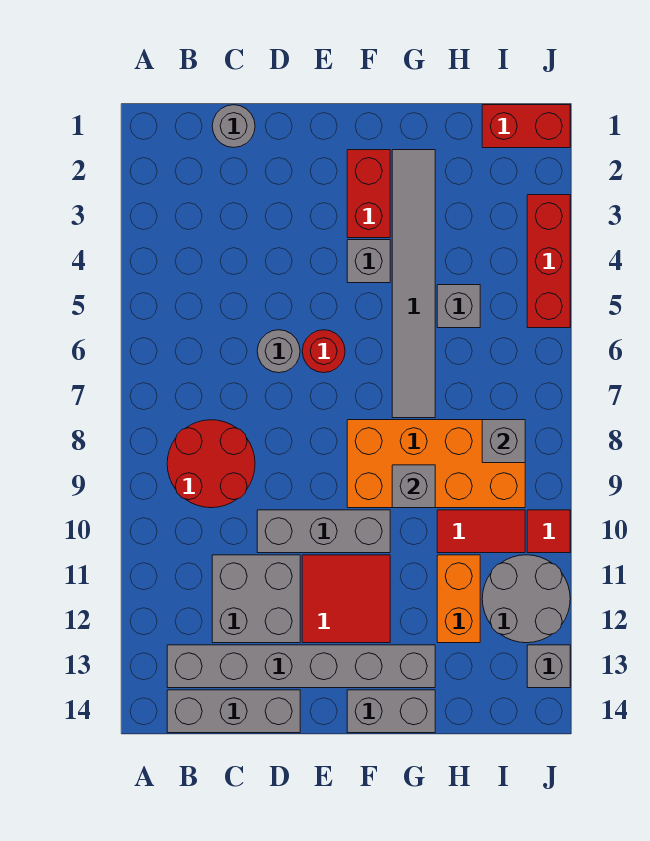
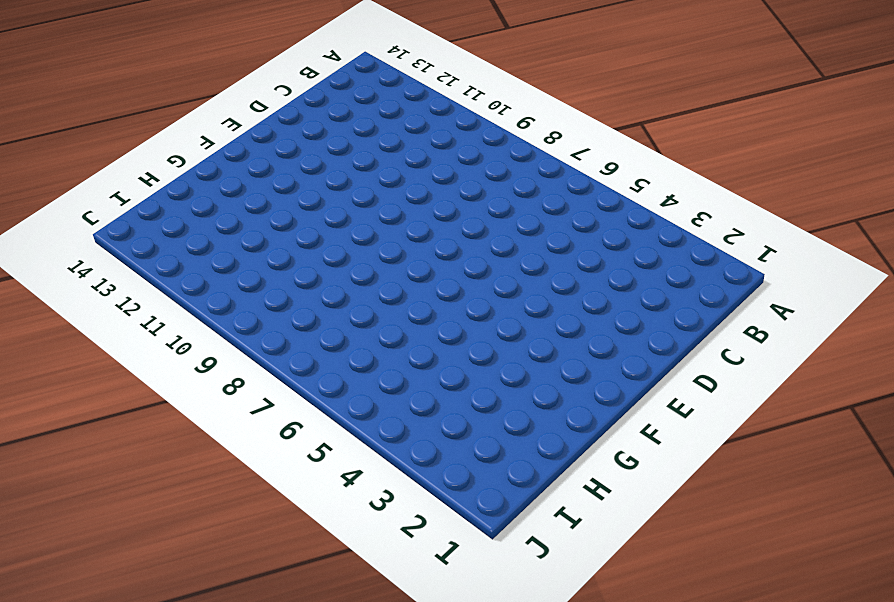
none -> red 2x2 round brick [167,420,255,508]
none -> grey 1x6 brick [167,645,435,688]
none -> grey 1x3 brick [167,690,300,733]

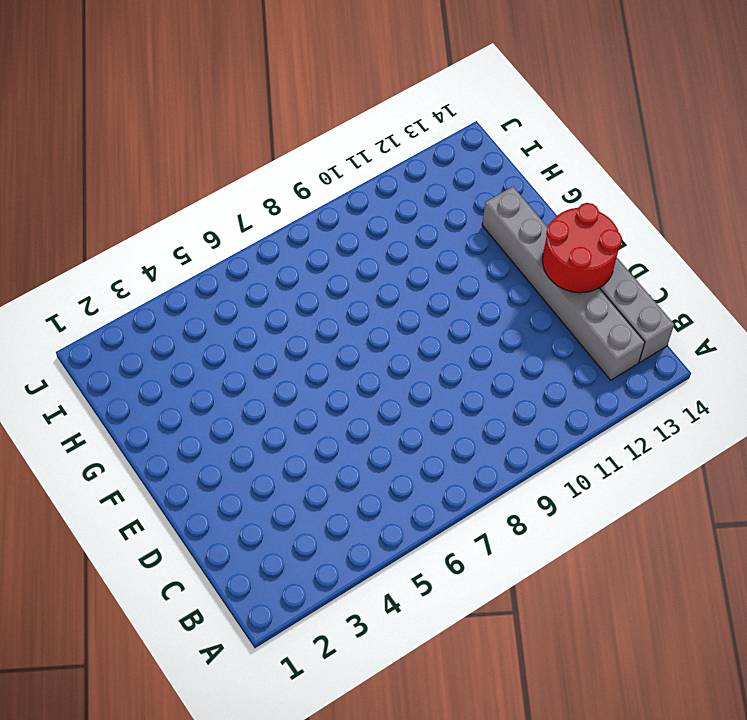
red 2x2 round brick [542,203,622,293] -> red 2x2 round brick moved to [167,420,255,508]
none -> grey 1x1 round brick [212,105,255,148]
none -> grey 2x2 brick [212,555,300,643]
none -> grey 1x1 round brick [257,330,300,373]

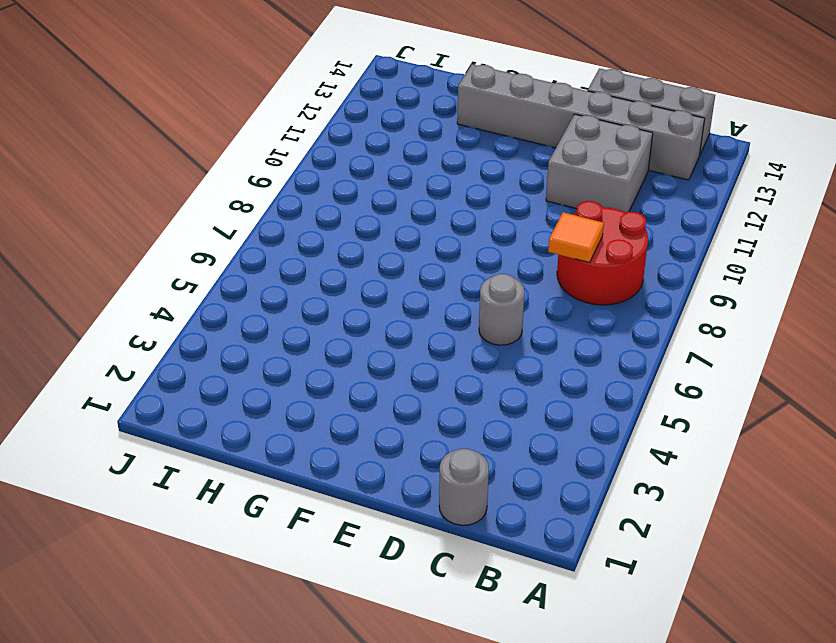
orange 1x1 tile [548,212,604,263] -> none
none -> grey 1x3 brick [257,510,390,553]
none -> red 1x1 round brick [302,330,345,373]
none -> red 2x2 tile [302,555,390,643]

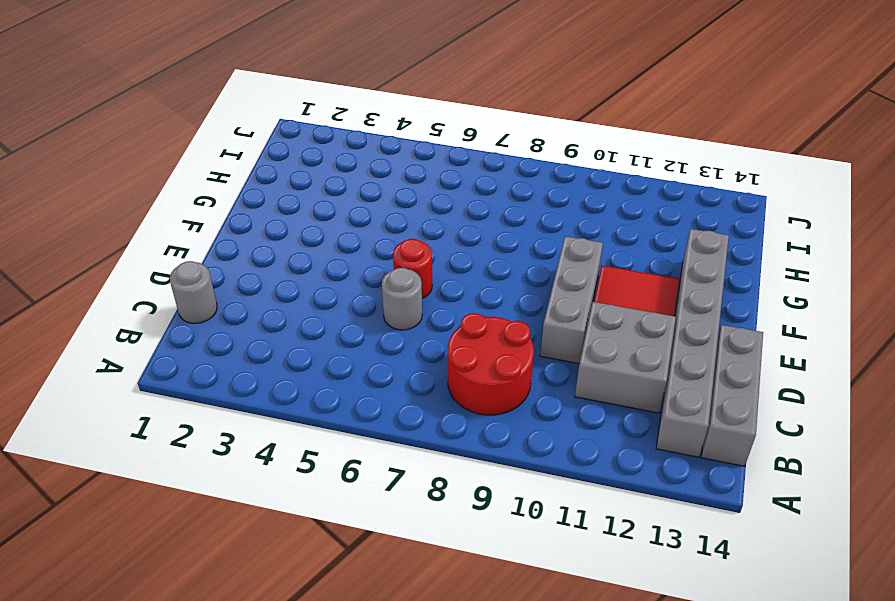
none -> red 1x2 brick [347,150,390,238]
none -> grey 1x1 brick [347,240,390,283]
none -> orange 2x4 brick [347,420,525,508]

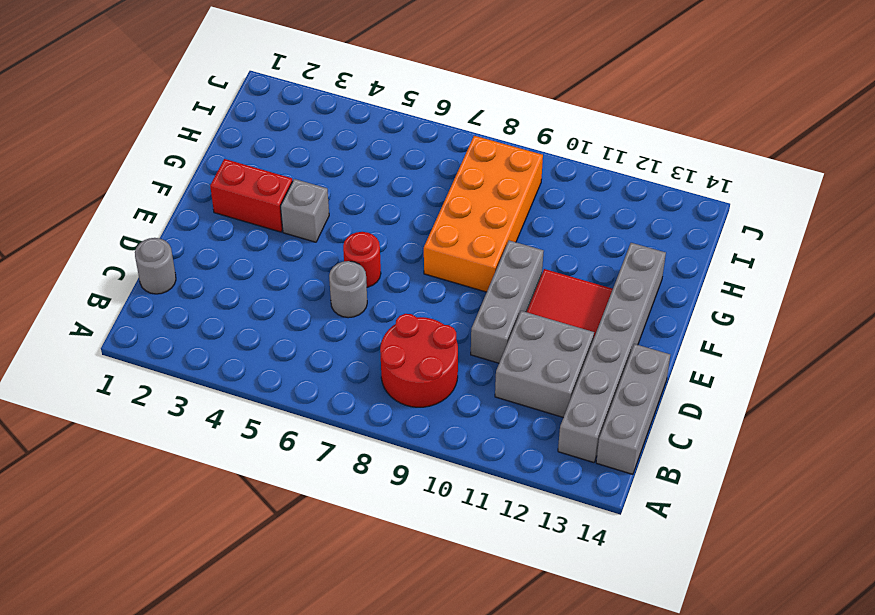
none -> grey 1x2 brick [347,690,435,733]
none -> grey 1x6 tile [392,150,435,418]
none -> grey 1x1 brick [437,285,480,328]

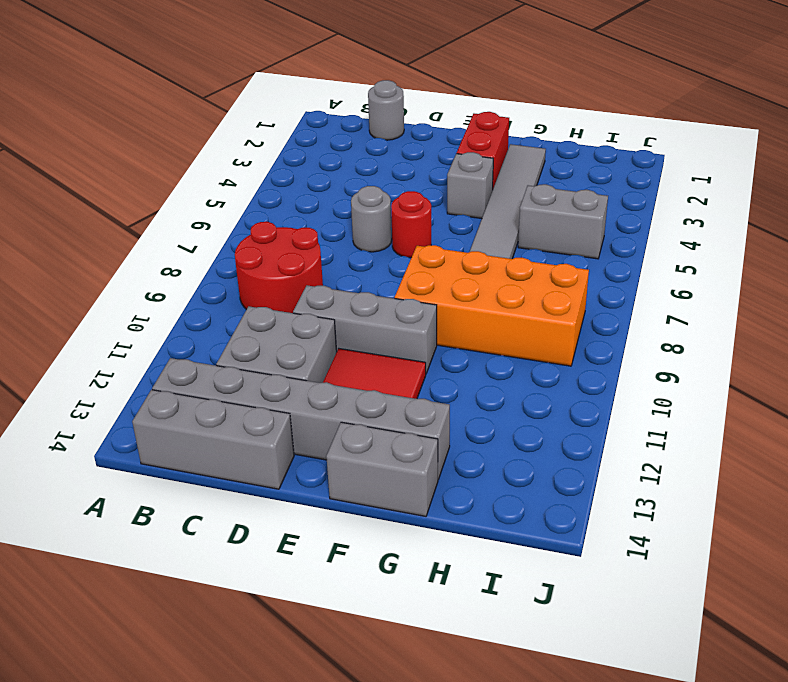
grey 1x2 brick [518,184,608,259] -> grey 1x1 brick [437,285,480,328]
none -> red 1x2 tile [437,510,525,553]
none -> orange 1x2 brick [437,555,480,643]
none -> red 1x2 brick [482,105,570,148]

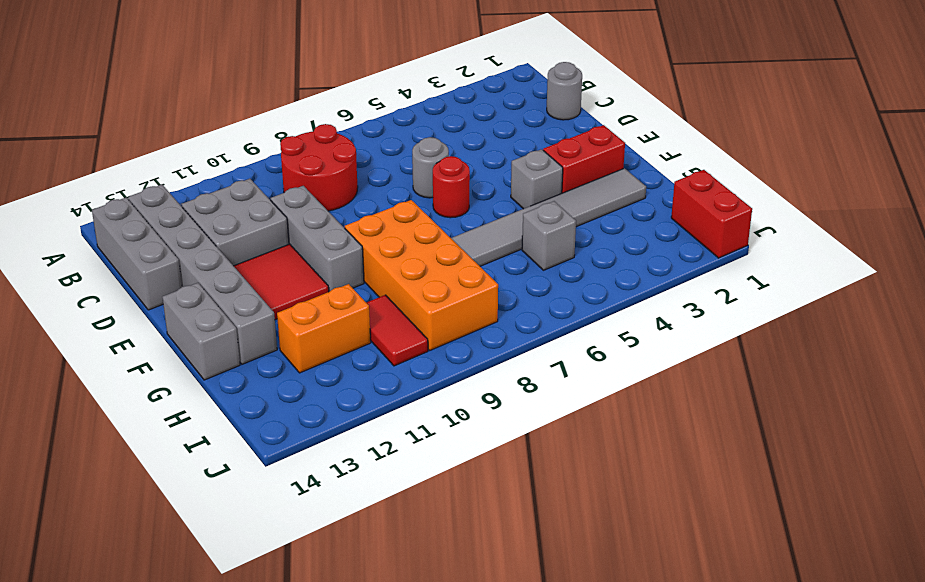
none -> grey 2x2 round brick [482,555,570,643]
none -> red 1x3 brick [527,195,570,328]
none -> red 1x1 tile [527,510,570,553]

